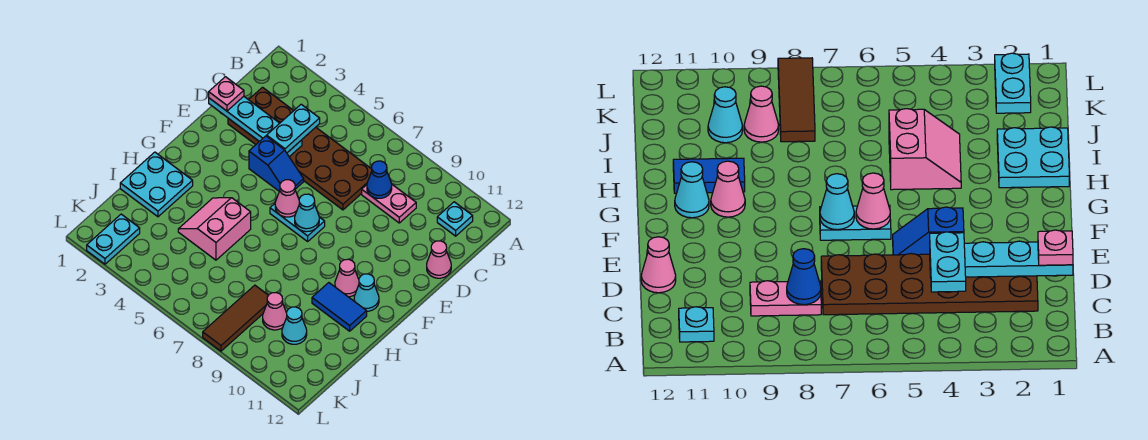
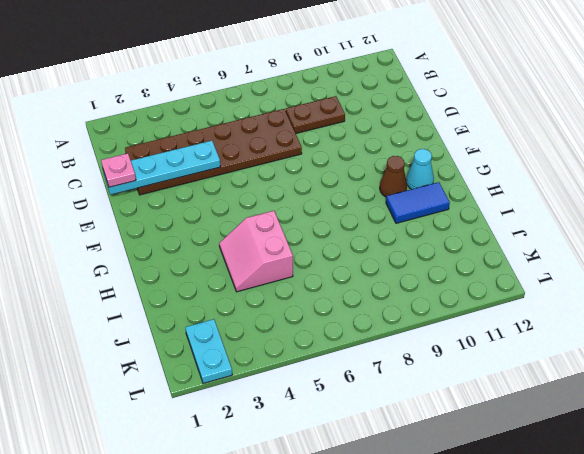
brown 1x2 plate [286,96,345,133] -> pink 1x2 plate [362,185,416,223]
brown 1x1 cone [380,156,407,197] -> pink 1x1 cone [335,259,359,297]
none -> cyan 1x1 plate [437,202,473,236]
none -> pink 1x1 cone [427,241,451,278]
none -> blue 1x2 slope [249,136,304,191]

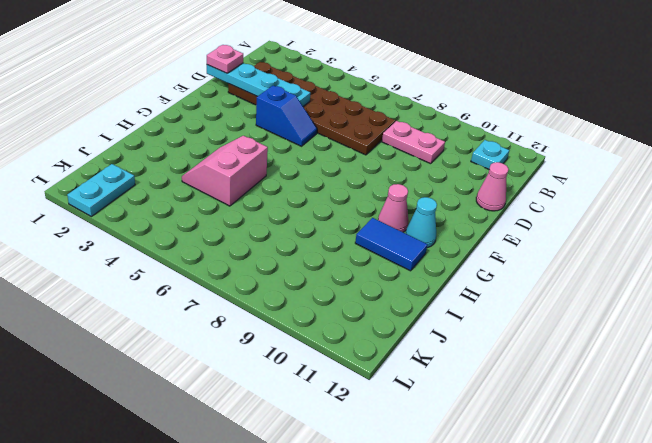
none -> cyan 1x2 plate [270,204,325,241]
none -> cyan 2x2 plate [120,152,193,217]
none -> brown 1x3 tile [203,285,268,351]

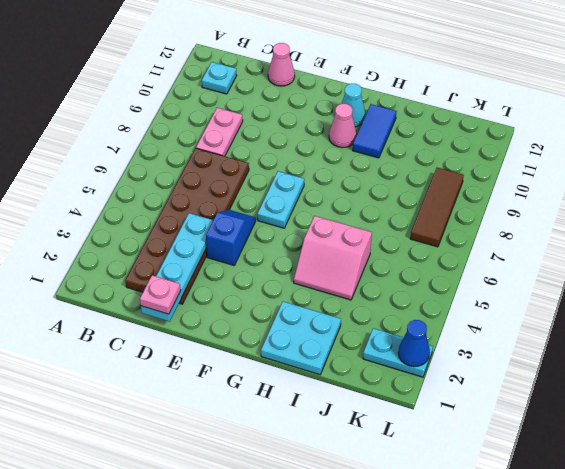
brown 1x3 tile [410,168,464,247] -> brown 1x3 tile turned to [203,285,268,351]
blue 1x1 cone [398,320,430,367] -> blue 1x1 cone moved to [367,161,392,198]
none -> pink 1x1 cone [263,293,287,330]
none -> cyan 1x1 cone [282,307,307,344]
none -> pink 1x1 cone [275,180,299,217]

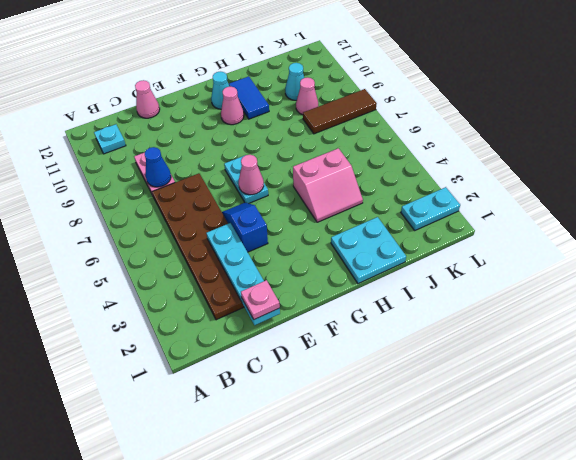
none -> cyan 1x1 cone [295,194,319,232]
none -> cyan 1x2 plate [267,104,320,153]

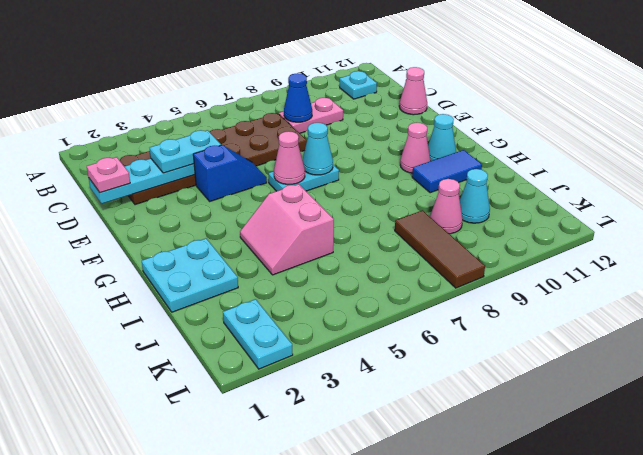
cyan 1x2 plate [150,130,221,173] -> cyan 1x2 plate turned to [267,104,320,153]

